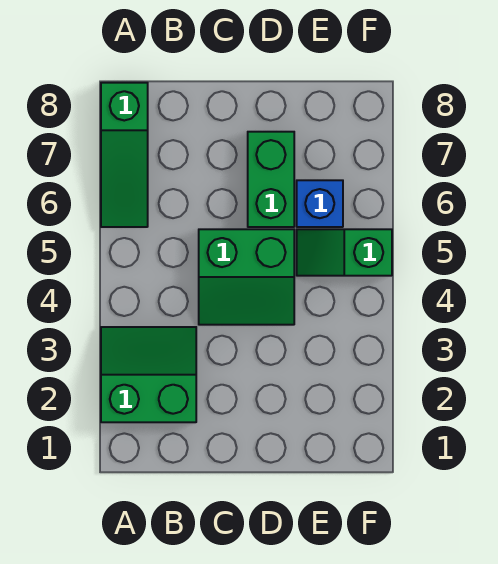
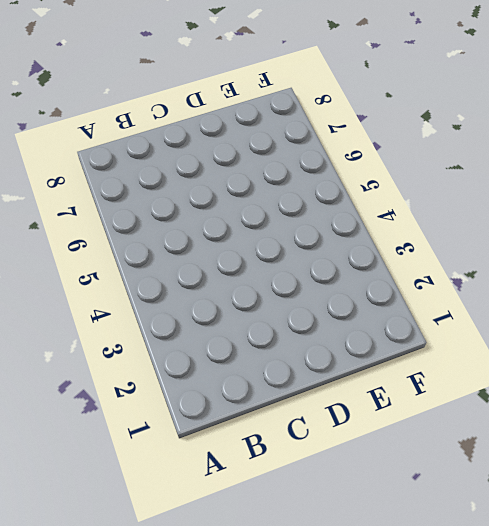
none -> green 2x2 slope [101,327,196,422]
none -> green 1x3 slope [101,83,148,227]

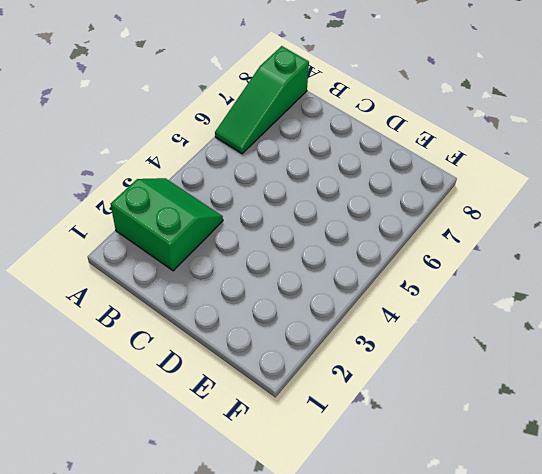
none -> green 2x2 slope [199,229,294,325]
none -> green 1x2 brick [248,132,294,227]

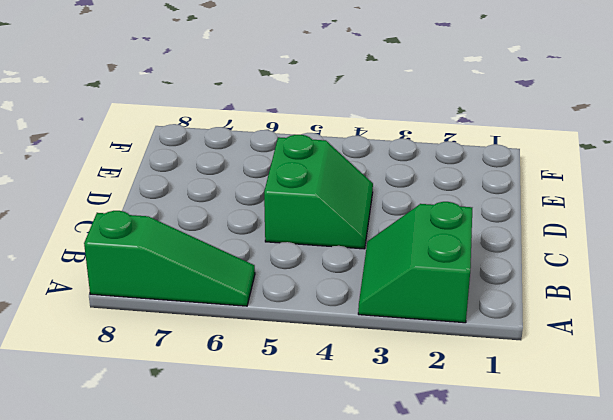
none -> green 1x2 brick [248,132,294,227]
none -> green 1x2 slope [297,229,392,276]

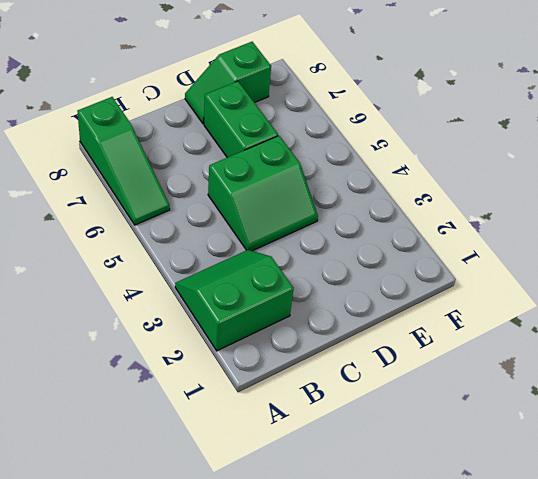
green 1x2 slope [185,42,271,124] -> green 1x2 slope moved to [297,229,392,276]
none -> blue 1x1 brick [297,180,343,227]

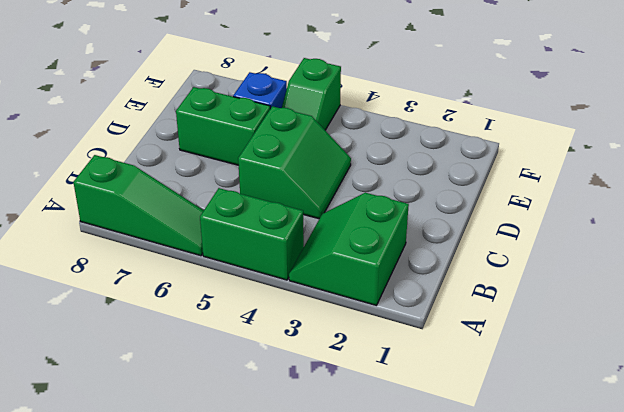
green 1x2 brick [200,188,304,280] -> none

